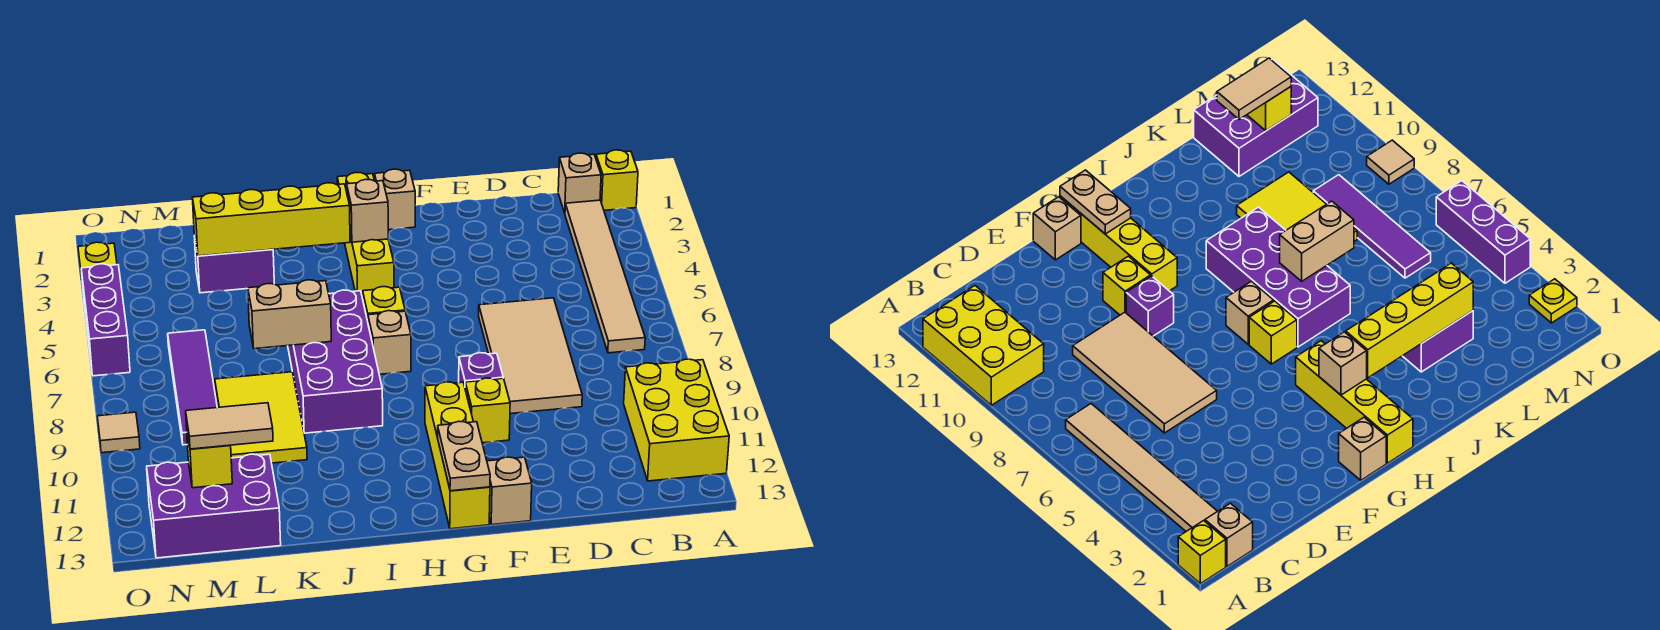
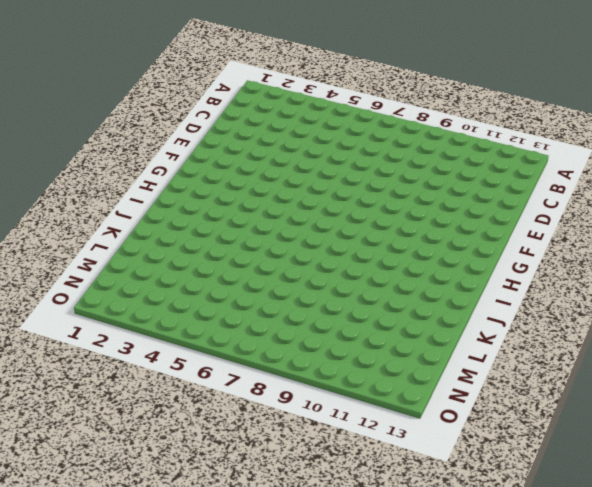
none -> yellow 1x1 brick [596,150,638,210]
none -> yellow 2x3 brick [624,359,729,481]
none -> tan 1x1 brick [558,153,601,213]

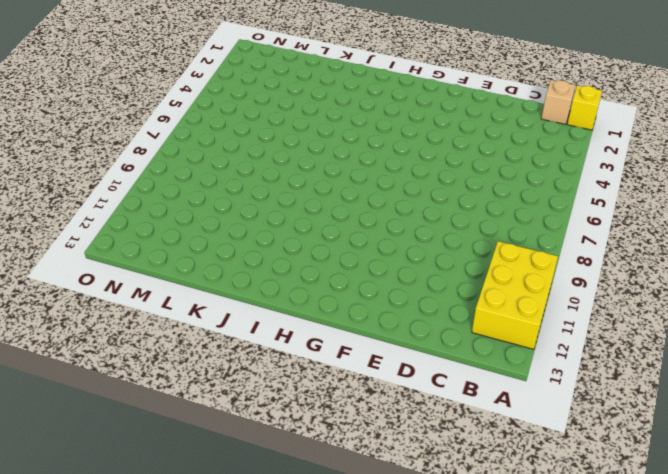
none -> tan 1x6 tile [565,200,645,353]
none -> tan 2x4 tile [479,298,582,414]
none -> purple 1x1 brick [459,353,503,386]

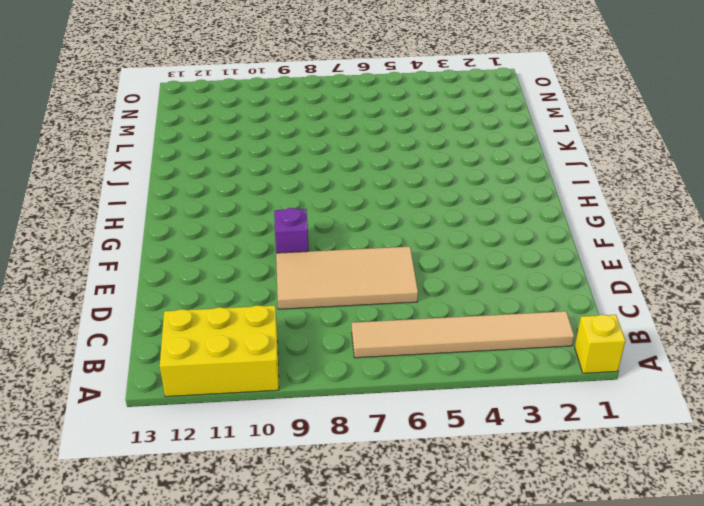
none -> tan 1x1 brick [558,153,601,213]
none -> yellow 1x1 brick [465,378,510,443]
none -> tan 1x1 brick [487,457,532,525]

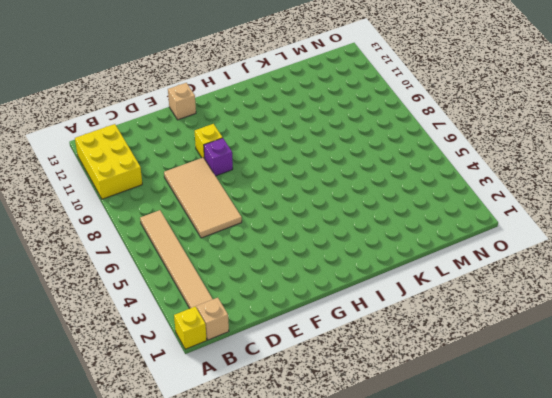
none -> tan 1x1 brick [375,169,415,230]
none -> yellow 1x4 brick [425,382,490,529]
none -> yellow 1x4 brick [337,173,394,298]

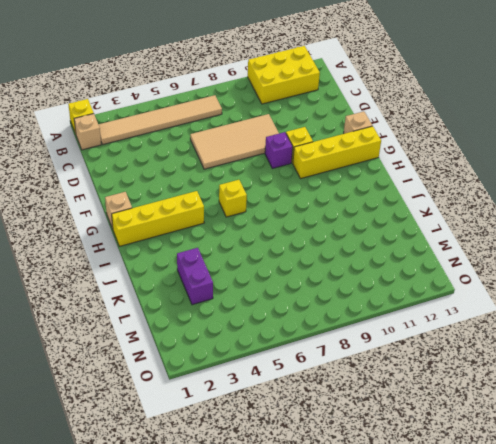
none -> tan 1x1 brick [368,311,411,374]
none -> purple 2x4 brick [288,290,383,433]
none -> yellow 2x3 tile [215,372,307,463]

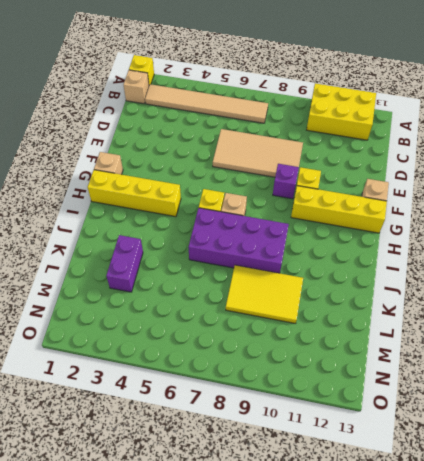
none -> purple 2x3 brick [147,454,281,558]
none -> purple 1x4 tile [168,330,217,445]
none -> yellow 1x1 plate [78,242,117,280]

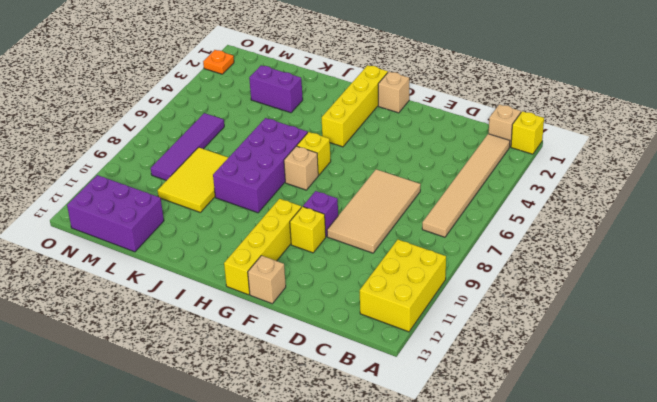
orange 1x1 plate [203,50,234,74] -> yellow 1x1 plate [78,242,117,280]
none -> purple 1x3 brick [81,264,130,376]
none -> tan 1x1 tile [97,412,140,453]
none -> tan 1x2 plate [438,421,490,491]

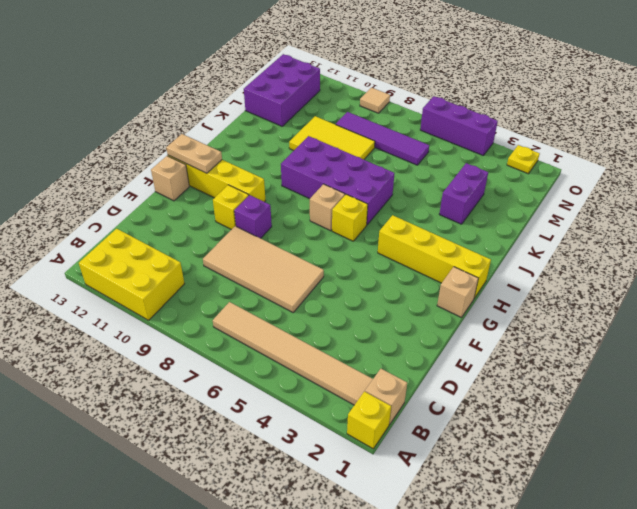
none -> tan 1x1 brick [347,179,388,242]
none -> yellow 1x4 brick [192,183,350,256]
none -> tan 1x2 brick [248,280,331,349]

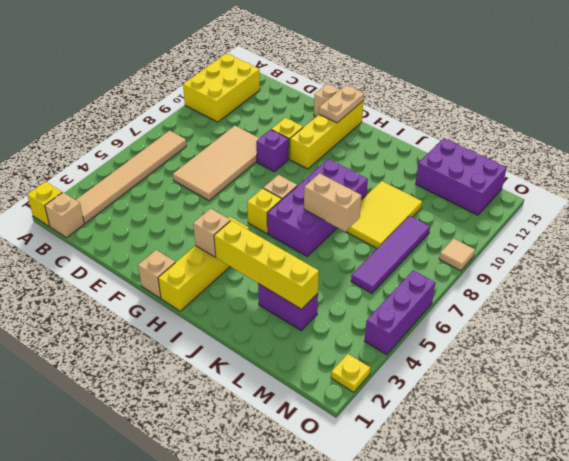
none -> yellow 1x1 brick [186,425,232,488]
none -> tan 1x2 tile [186,403,273,449]

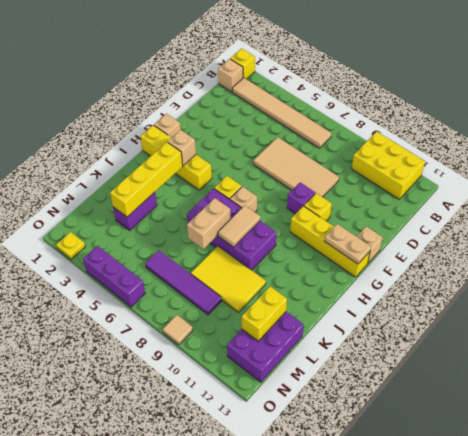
tan 1x2 tile [218,206,260,247] -> tan 1x2 tile moved to [186,403,273,449]
yellow 1x2 brick [242,286,287,341] -> yellow 1x1 brick [186,425,232,488]

